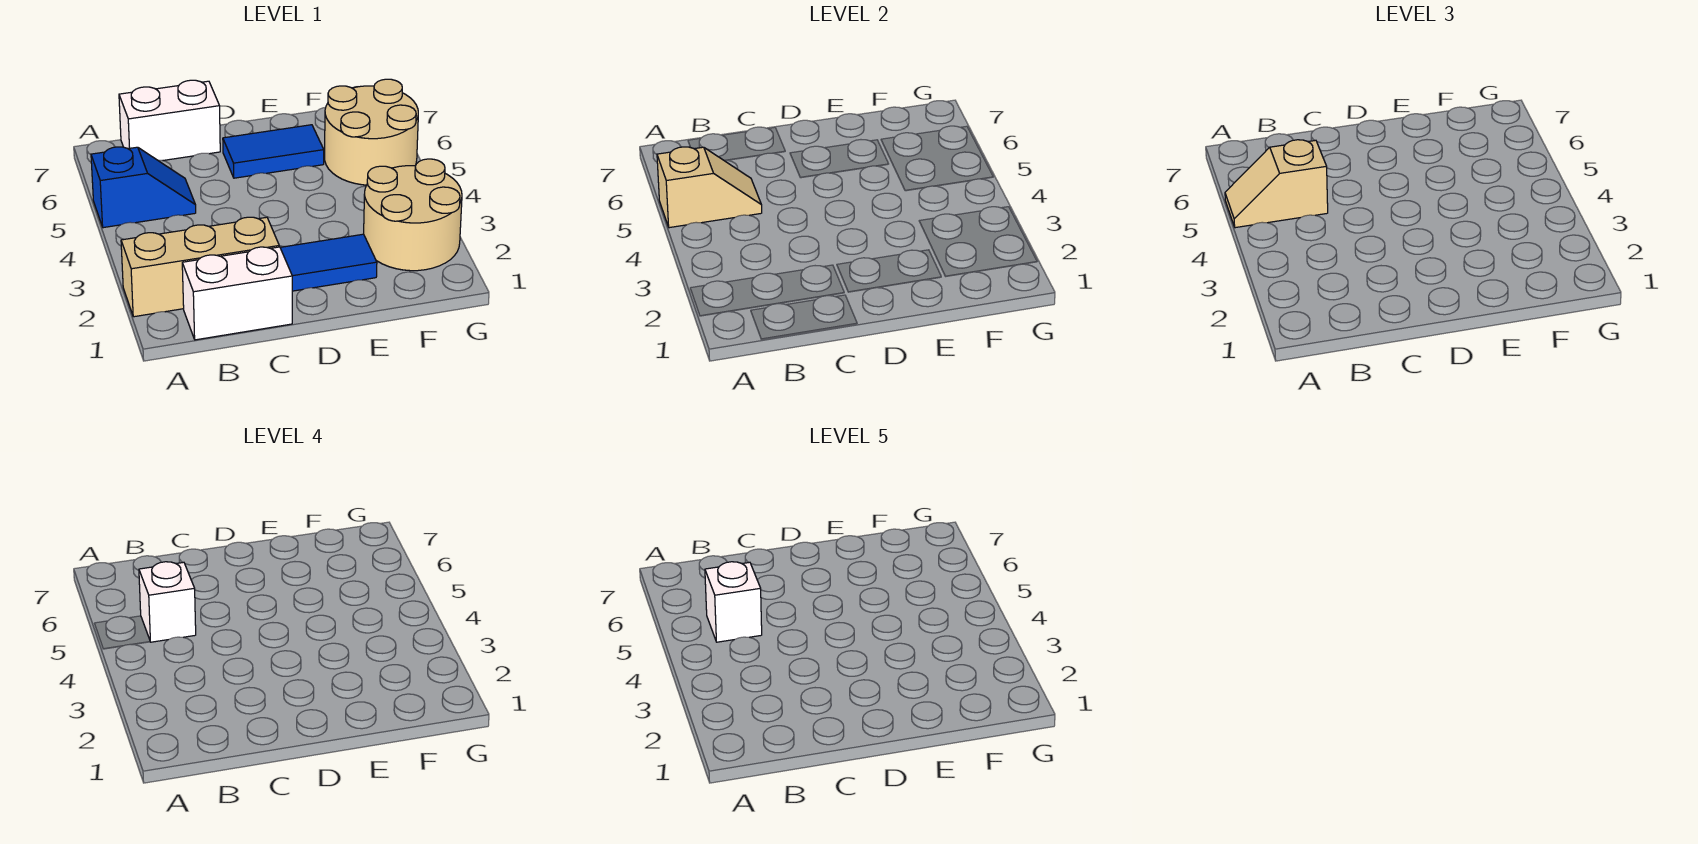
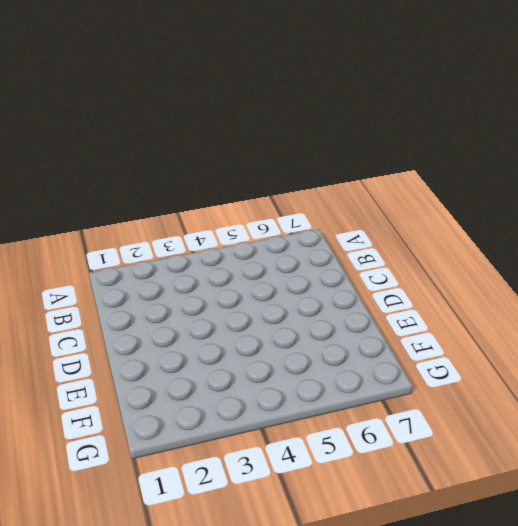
none -> tan 1x3 brick [121,217,279,317]
none -> blue 1x2 slope [91,147,196,228]
none -> white 1x2 brick [182,247,292,340]

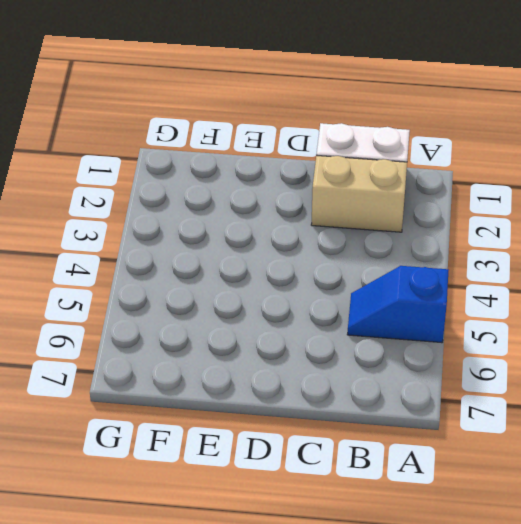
tan 1x2 brick [311,155,407,232] -> tan 1x3 brick [121,217,279,317]
none -> white 1x2 brick [119,80,220,161]
none -> blue 1x2 tile [280,234,377,291]
none -> blue 1x2 tile [223,125,324,178]

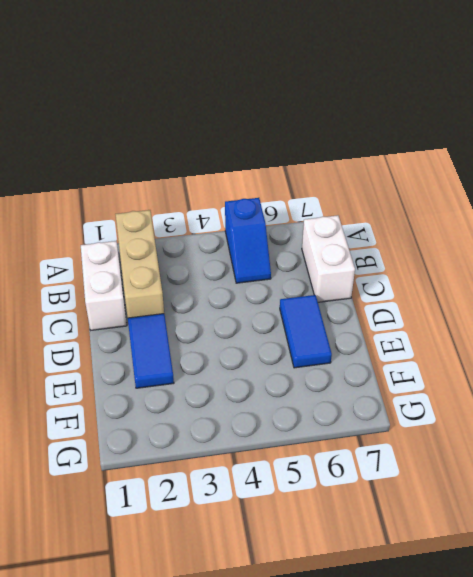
none -> tan 2x2 round brick [364,159,462,271]
none -> tan 2x2 round brick [325,79,418,185]
none -> tan 1x2 slope [657,147,762,228]

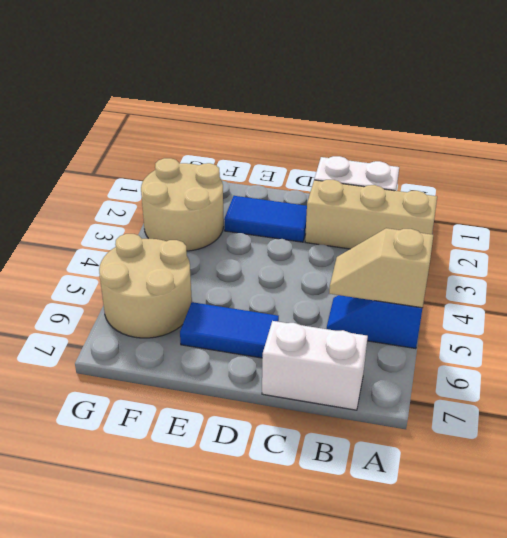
none -> tan 1x2 slope [1225,140,1328,228]
none -> white 1x1 brick [139,562,196,642]
none -> white 1x1 brick [705,562,762,642]

